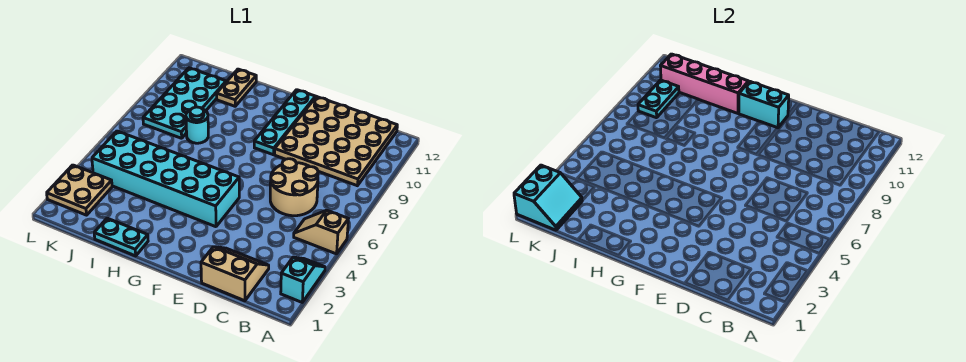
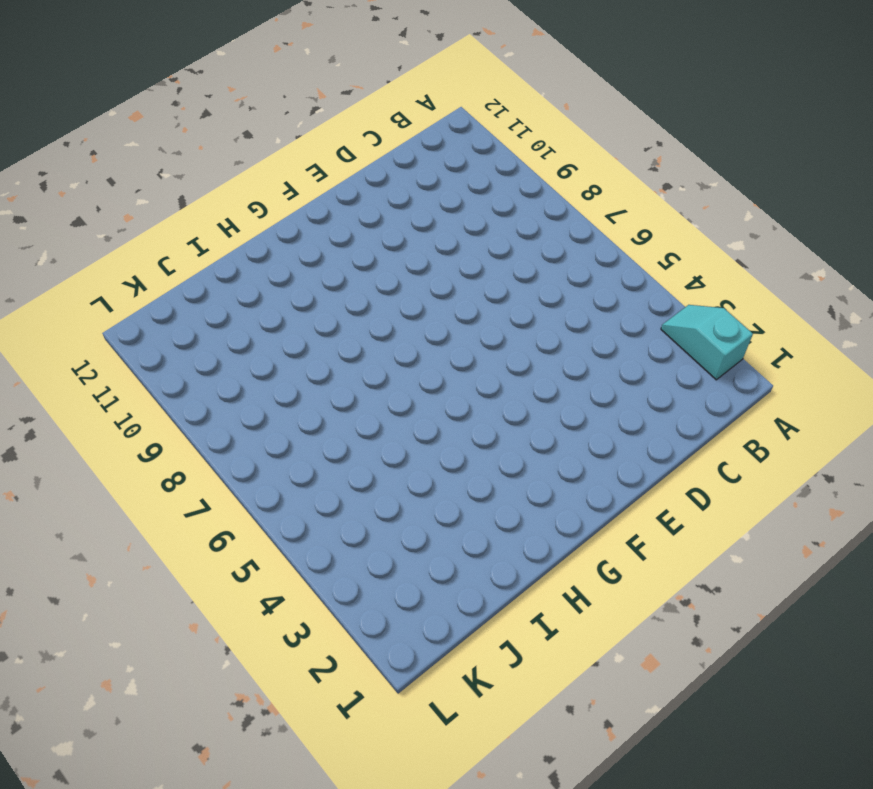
none -> tan 1x2 slope [294,210,348,254]
none -> tan 4x4 plate [275,97,397,186]
none -> tan 2x2 slope [201,247,269,301]

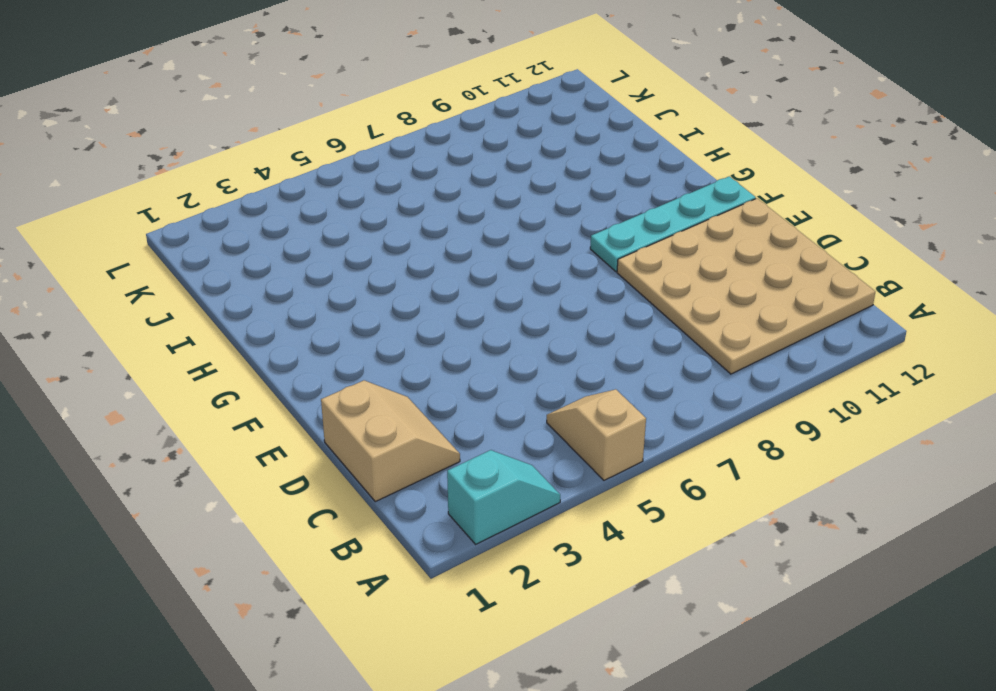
none -> tan 2x2 round brick [270,159,318,216]
none -> cyan 2x6 brick [92,131,239,227]
none -> cyan 1x2 plate [94,218,148,256]

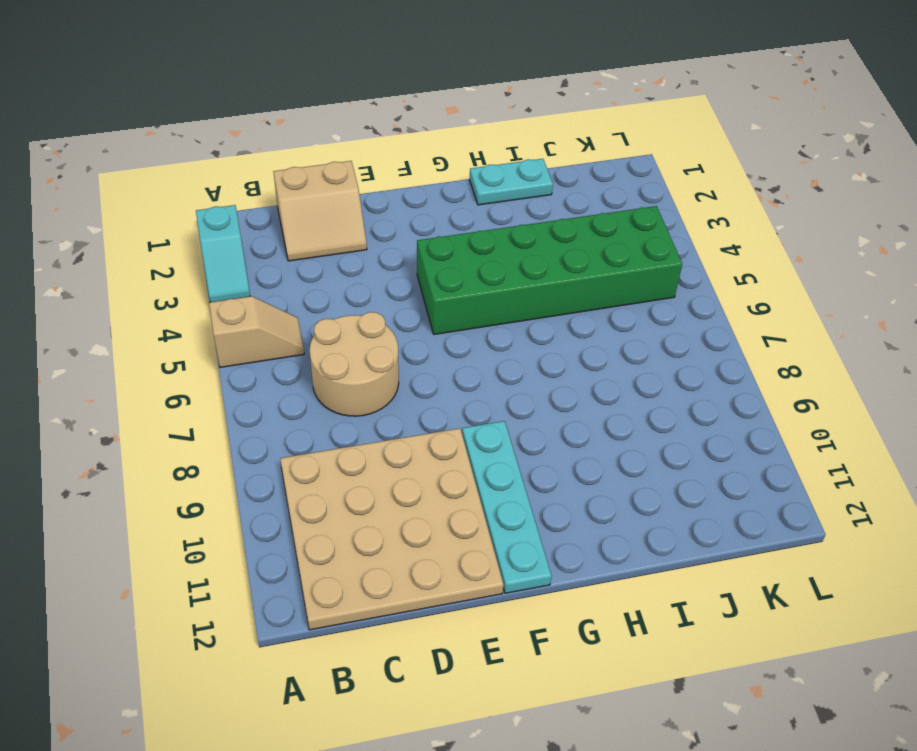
green 2x6 brick [417,206,682,334] -> cyan 2x6 brick [92,131,239,227]
none -> cyan 1x1 round brick [186,107,208,143]
none -> tan 1x2 plate [217,69,256,106]
none -> cyan 2x4 plate [143,68,226,138]

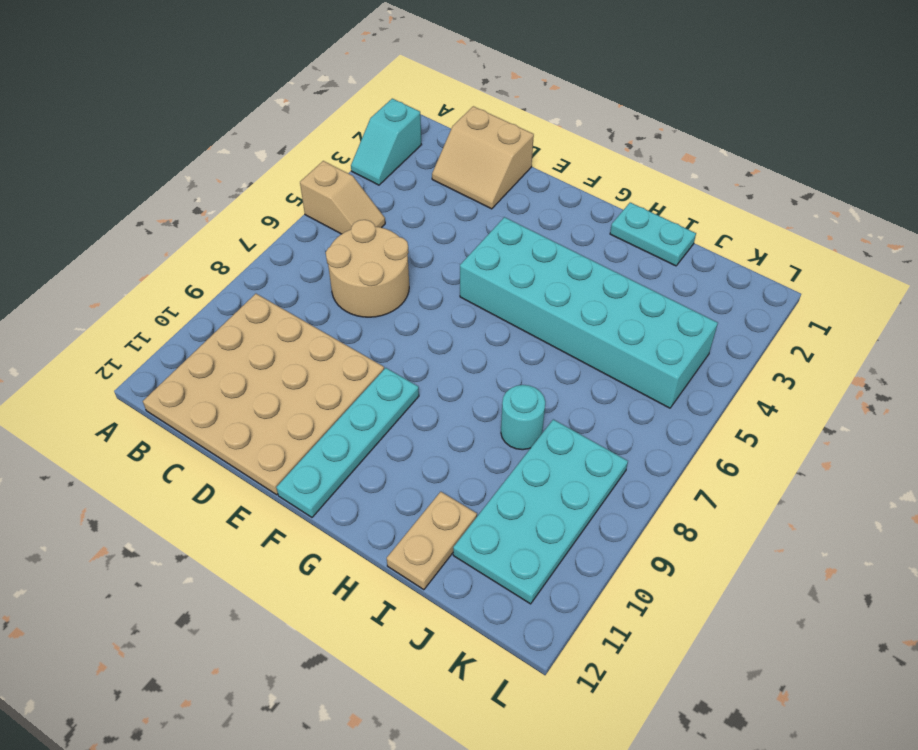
none -> tan 2x2 plate [47,165,112,215]
none -> cyan 1x2 brick [739,81,789,128]
none -> pink 1x4 brick [661,54,748,113]

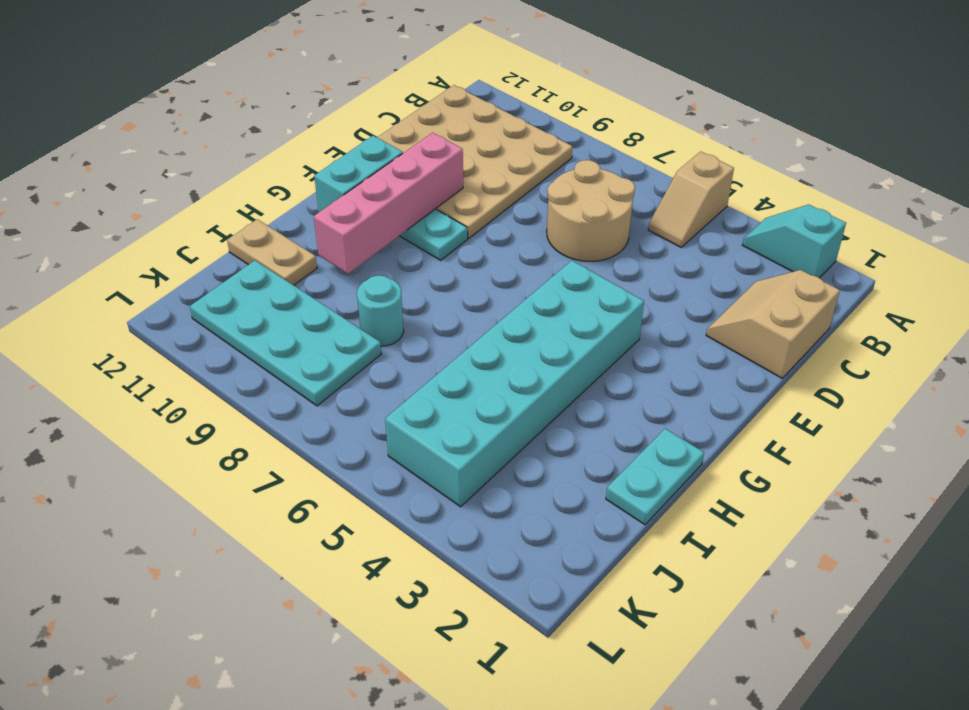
pink 1x4 brick [314,133,463,274] -> pink 1x4 brick moved to [661,54,748,113]
none -> tan 2x2 plate [47,165,112,215]
none -> cyan 2x2 slope [514,165,582,230]
none -> cyan 1x2 plate [638,80,679,118]

